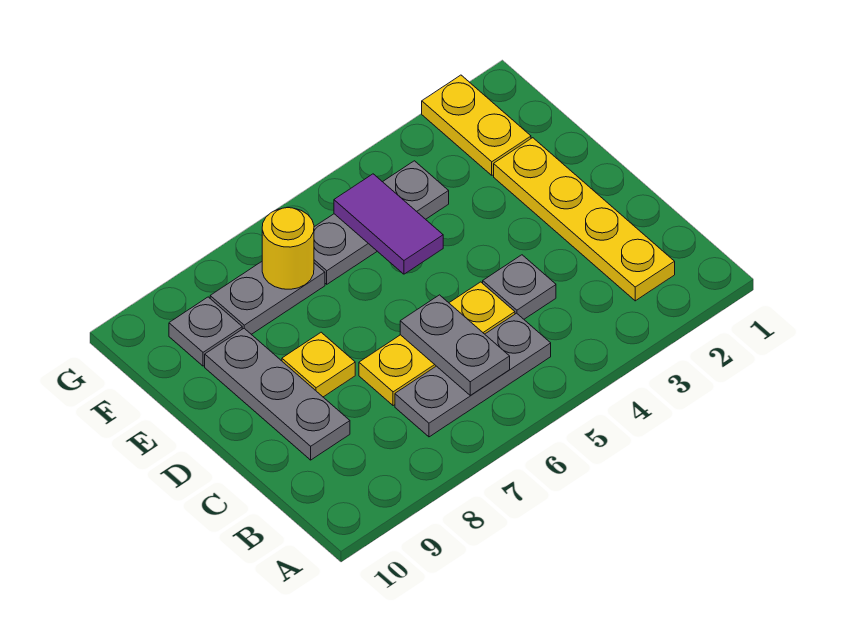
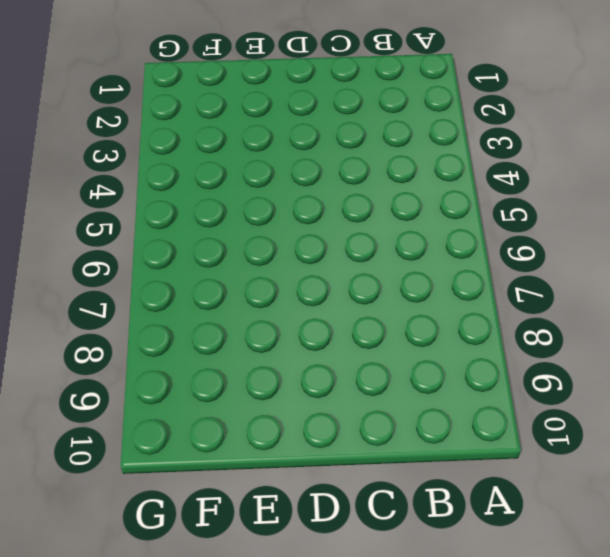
none -> yellow 1x4 plate [494,138,675,301]
none -> grey 1x3 plate [395,313,551,437]
none -> grey 1x1 plate [483,255,556,319]

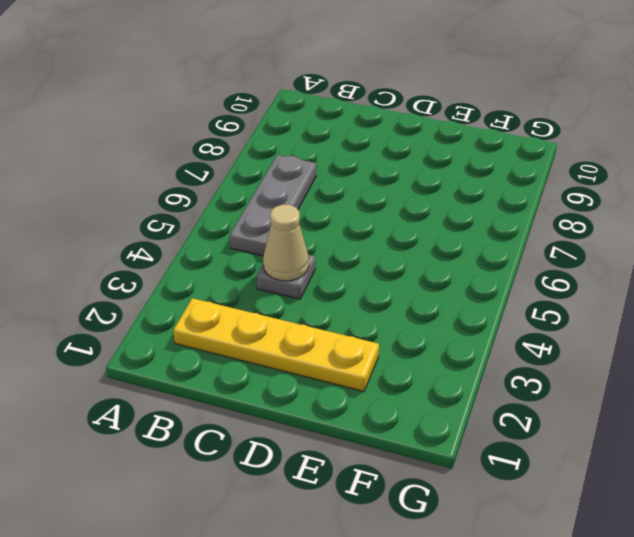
tan 1x1 cone [263,205,309,281] -> none
none -> yellow 1x3 plate [359,282,515,406]
none -> grey 1x3 plate [205,328,350,460]
none -> yellow 1x1 plate [282,332,355,397]

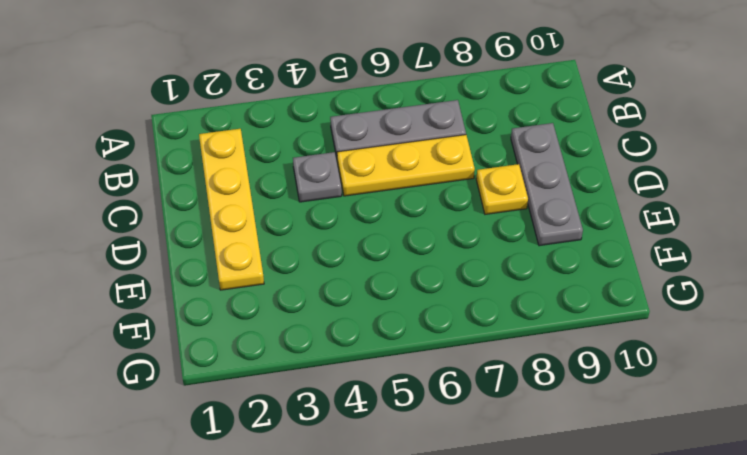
none -> yellow 1x2 plate [422,75,531,175]
none -> grey 1x3 plate [314,161,449,284]
none -> grey 1x2 plate [210,262,325,334]

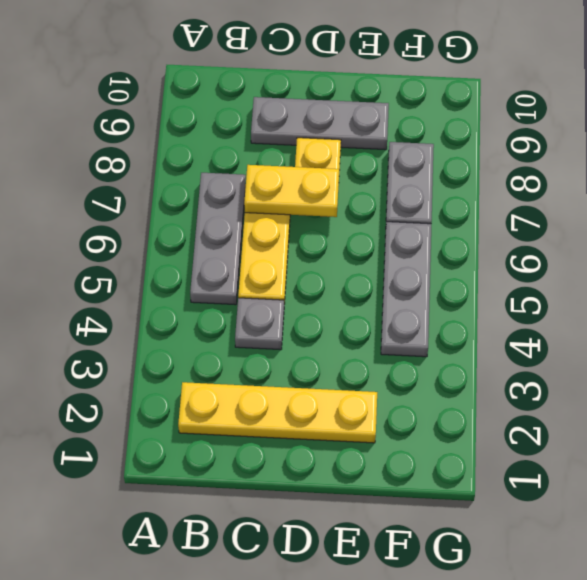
yellow 1x2 plate [244,165,339,217] -> yellow 1x2 plate moved to [422,75,531,175]
none -> grey 1x1 plate [169,297,242,366]
none -> grey 1x2 plate [400,295,510,396]
none -> purple 1x2 tile [334,174,443,274]

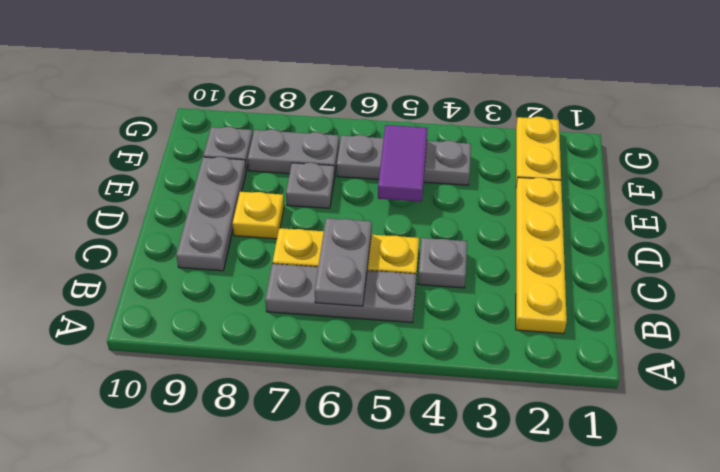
grey 1x1 plate [286,163,335,208] -> none
none -> yellow 1x1 round brick [262,208,314,289]

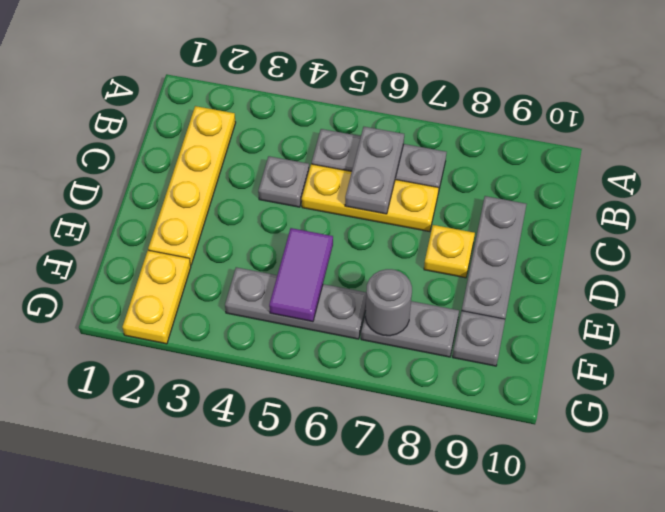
grey 1x1 round brick [365,269,412,336] -> yellow 1x1 round brick [262,208,314,289]

